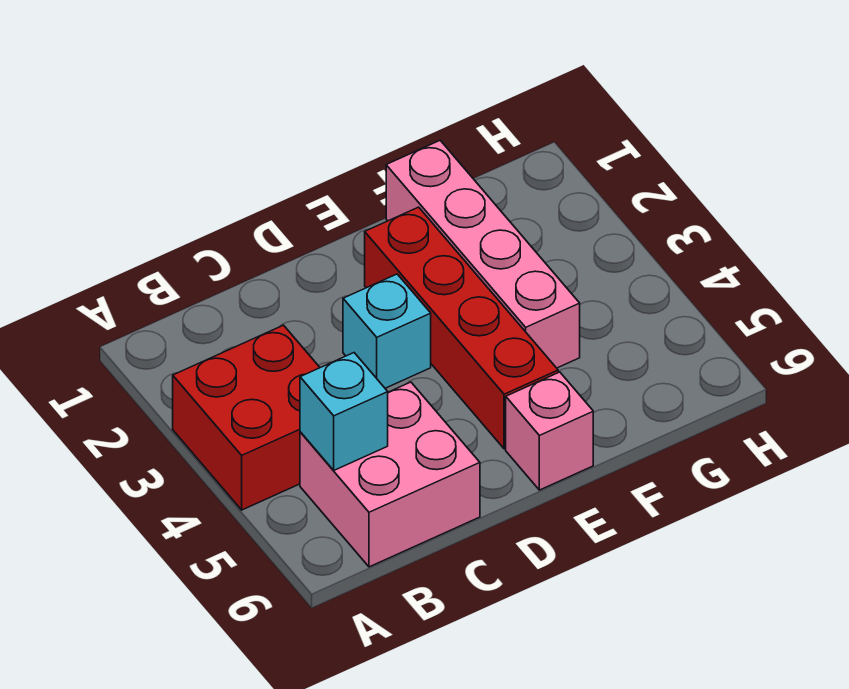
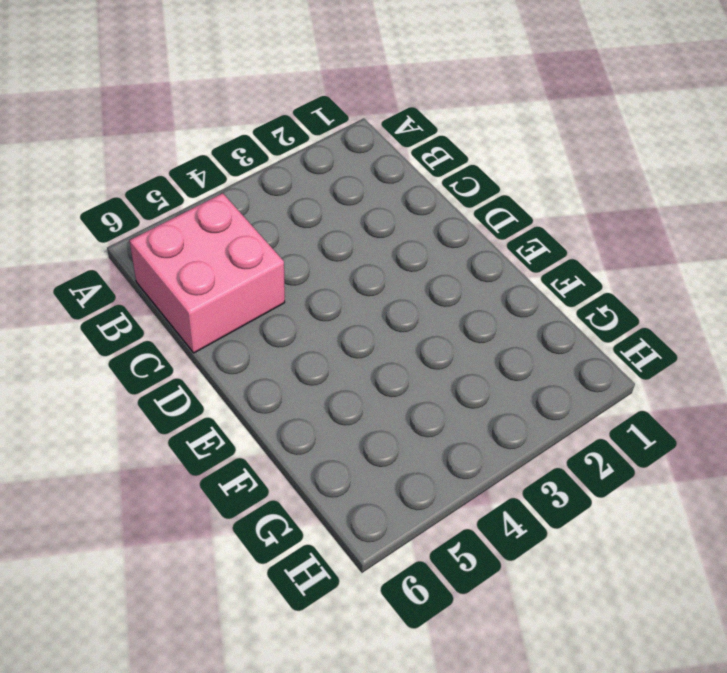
none -> red 2x2 brick [173,325,320,510]
none -> cyan 1x1 brick [343,274,431,388]

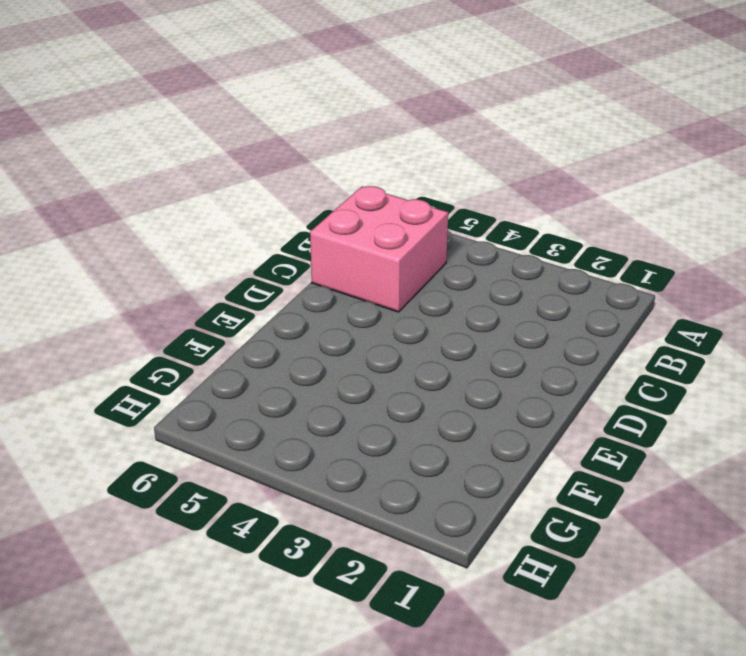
none -> red 2x2 brick [173,325,320,510]
none -> cyan 1x1 brick [343,274,431,388]

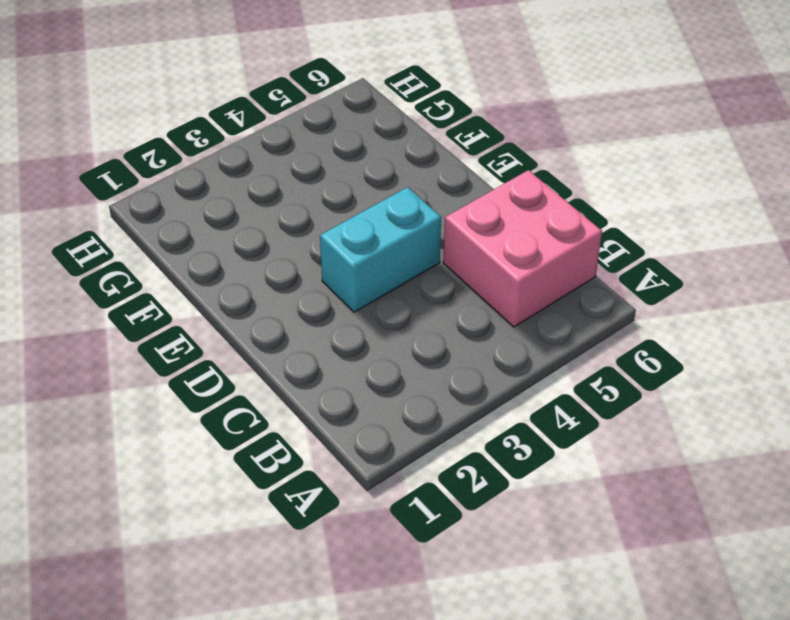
cyan 1x2 brick [320,187,441,312] -> cyan 1x1 brick [343,274,431,388]
none -> red 2x2 brick [173,325,320,510]
none -> red 1x4 brick [365,207,558,449]

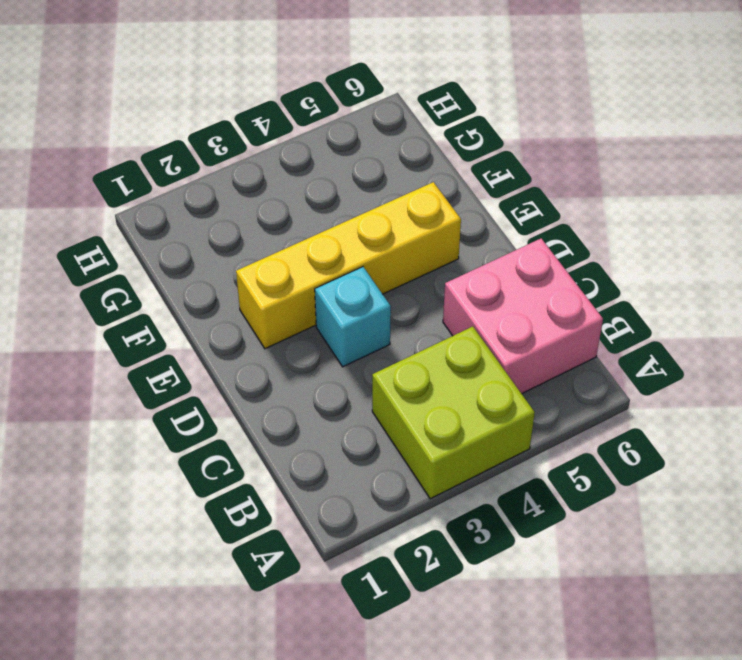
lime 2x2 brick [372,327,535,499] -> red 2x2 brick [173,325,320,510]
yellow 1x4 brick [236,182,461,349] -> red 1x4 brick [365,207,558,449]
none -> pink 1x1 brick [506,372,593,490]
none -> pink 1x4 brick [386,141,580,368]

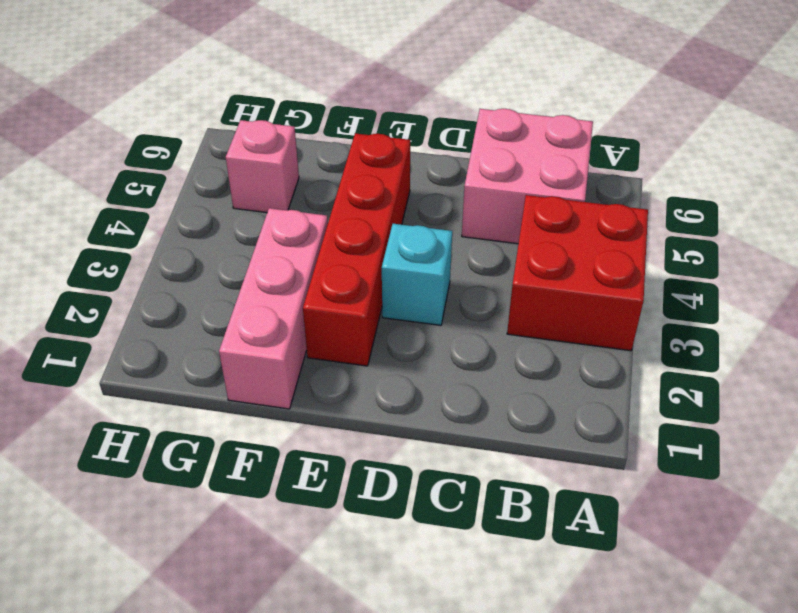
pink 1x3 brick [219,208,328,409] -> pink 1x4 brick [386,141,580,368]
pink 1x1 brick [226,120,299,213] -> pink 1x1 brick moved to [506,372,593,490]
none -> cyan 1x1 brick [300,353,388,470]

